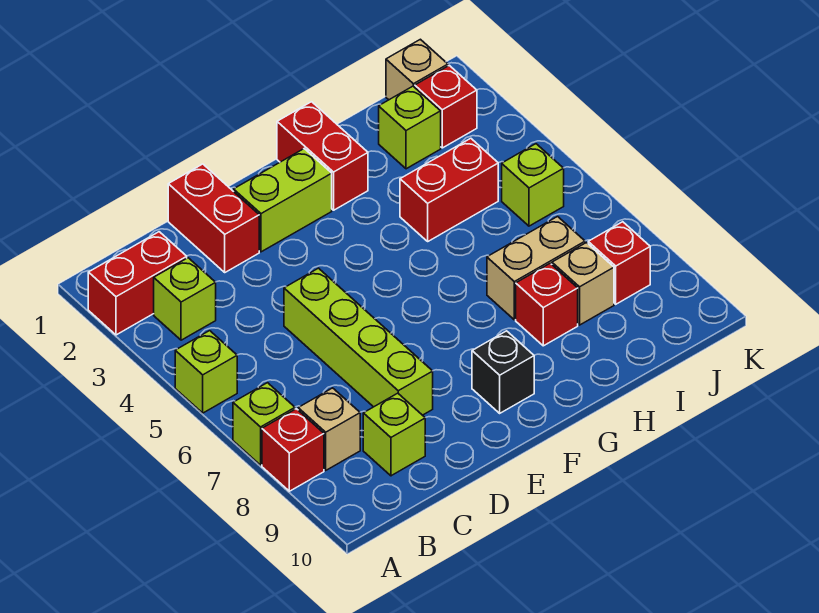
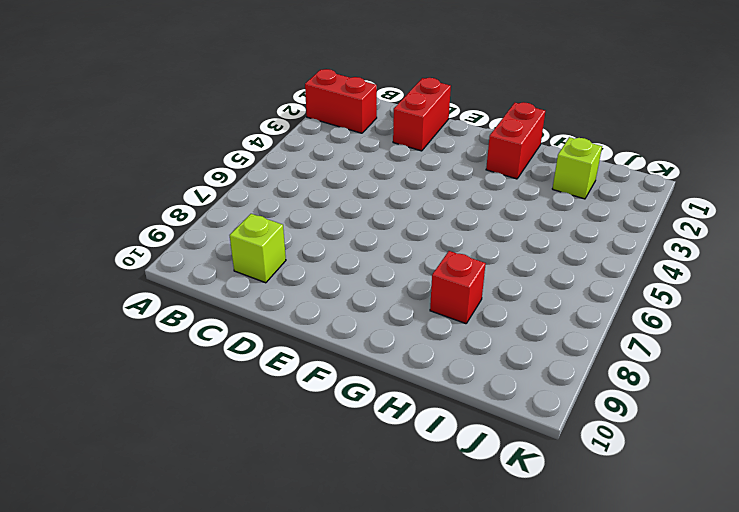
none -> lime 1x1 brick [175,331,237,413]
none -> lime 1x1 brick [233,383,295,465]
none -> red 1x1 brick [262,409,324,491]

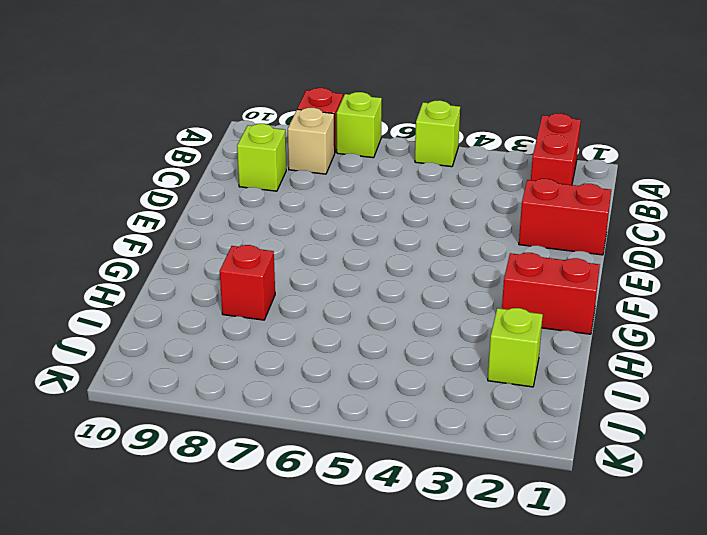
none -> lime 1x1 brick [154,258,216,340]
none -> lime 1x4 brick [284,268,433,415]
none -> lime 1x2 brick [234,149,332,252]

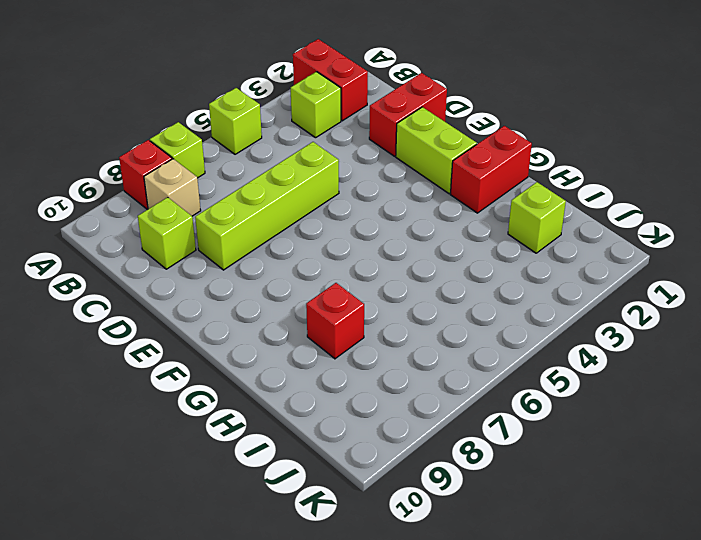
none -> black 1x1 brick [472,331,534,413]
none -> red 1x2 brick [400,138,498,241]
none -> tan 1x2 brick [487,217,585,320]

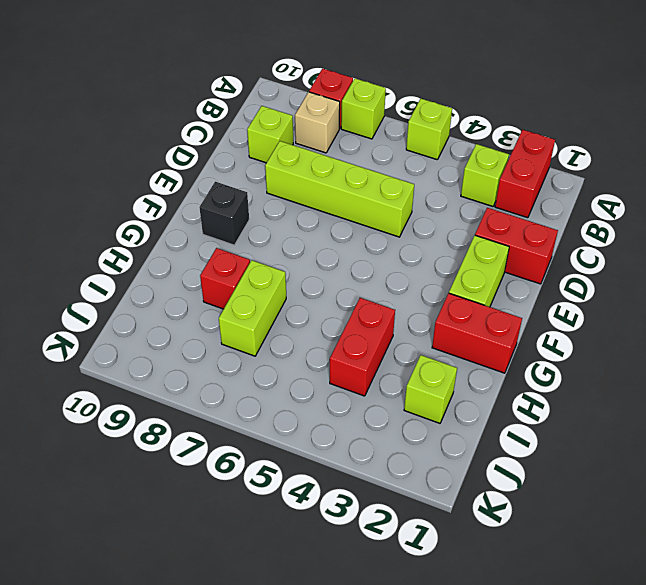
lime 1x2 brick [219,260,286,356] -> tan 1x2 brick [487,217,585,320]
none -> tan 1x1 brick [552,243,614,325]
none -> tan 1x1 brick [386,39,448,100]
none -> red 1x1 brick [415,65,477,148]

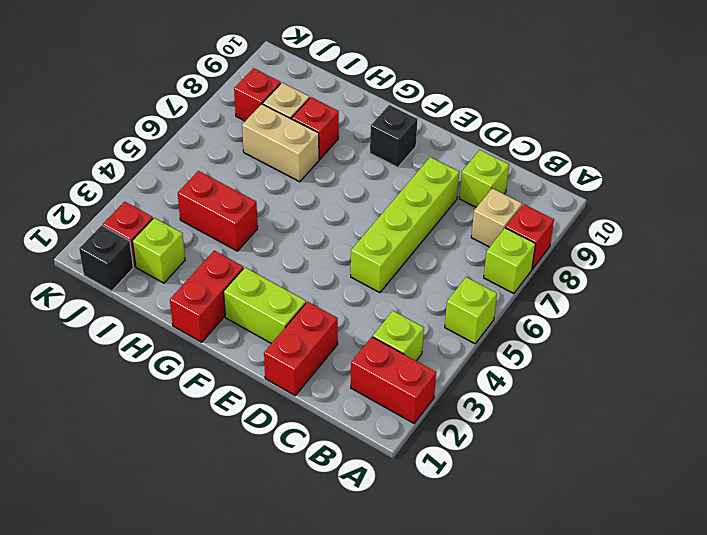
black 1x1 brick [79,225,133,291] -> tan 1x1 brick [386,39,448,100]
none -> lime 1x1 brick [502,144,564,226]

